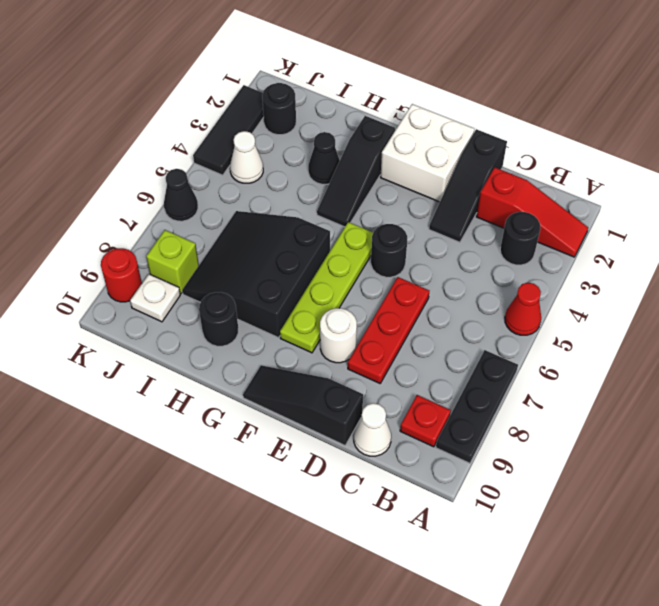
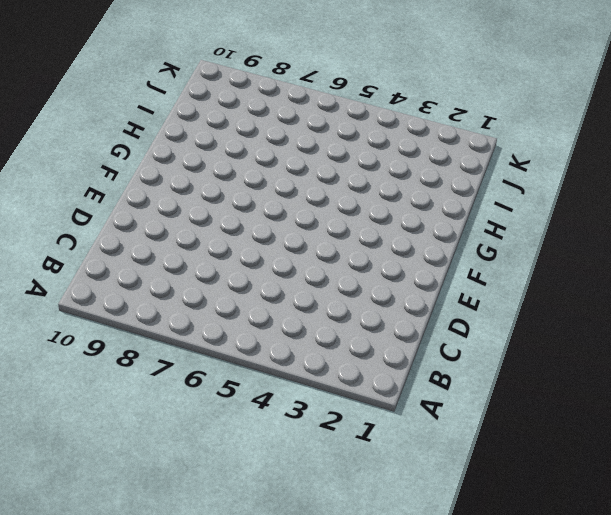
none -> red 1x3 slope [476,167,588,257]
none -> red 1x1 cone [505,283,541,335]
none -> black 1x3 plate [436,350,518,463]

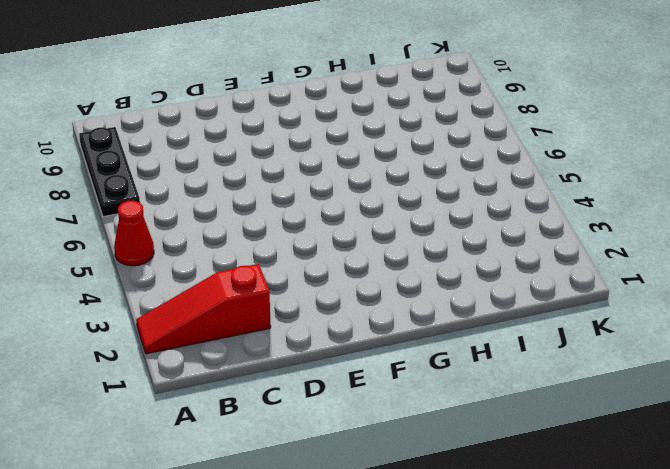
none -> black 1x1 round brick [500,212,541,265]
none -> red 1x1 plate [400,395,451,447]
none -> white 1x1 cone [354,403,391,456]

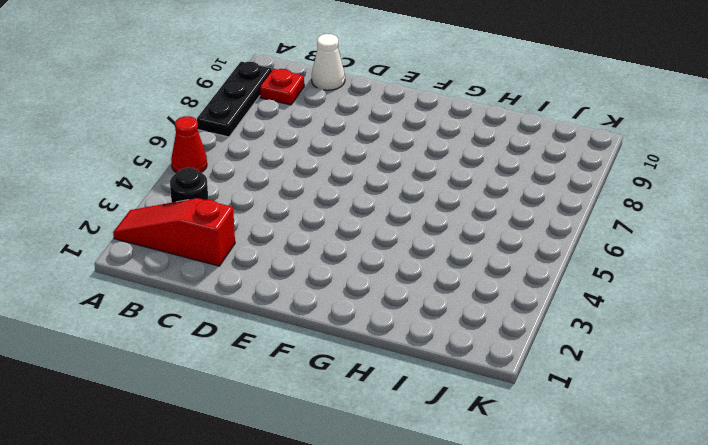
none -> black 1x3 slope [429,129,507,242]
none -> red 1x3 plate [348,277,429,383]
none -> black 1x3 slope [243,365,363,445]

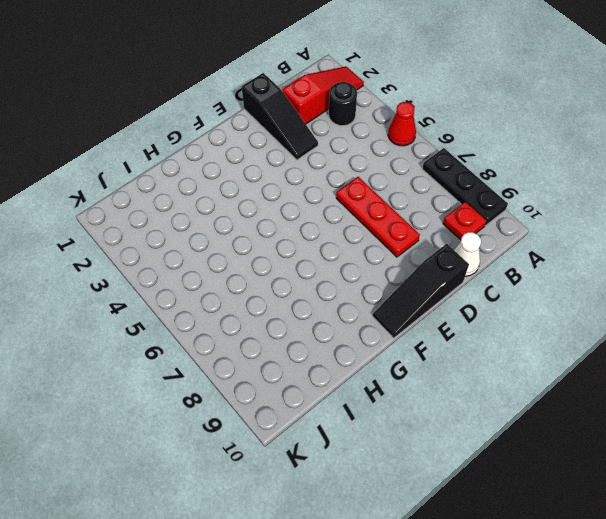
none -> white 2x2 brick [380,104,474,202]
none -> black 1x1 round brick [371,224,407,277]
none -> white 1x1 round brick [320,308,357,363]

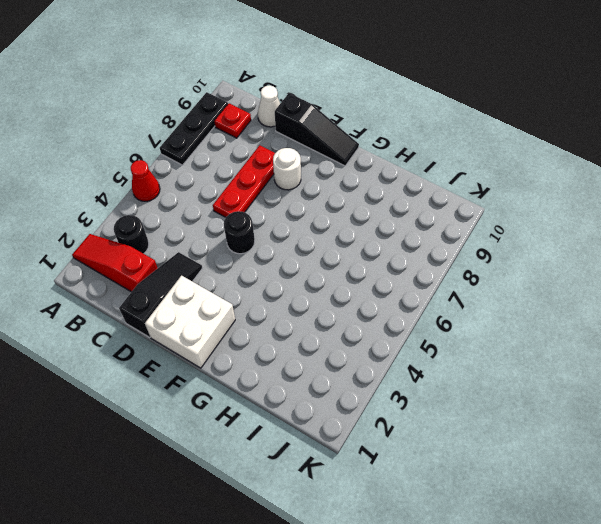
none -> lime 1x4 plate [280,222,373,353]
none -> black 1x3 slope [317,116,395,227]
none -> black 3x3 slope [182,211,330,338]

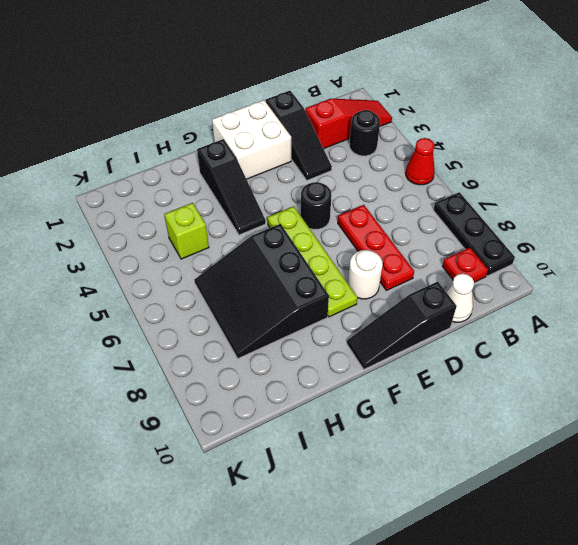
lime 1x1 brick [164,203,209,259] -> lime 1x1 brick moved to [146,230,199,293]
none -> black 1x1 cone [308,132,340,184]
none -> black 1x1 round brick [199,292,238,346]
none -> black 1x1 round brick [262,83,296,135]

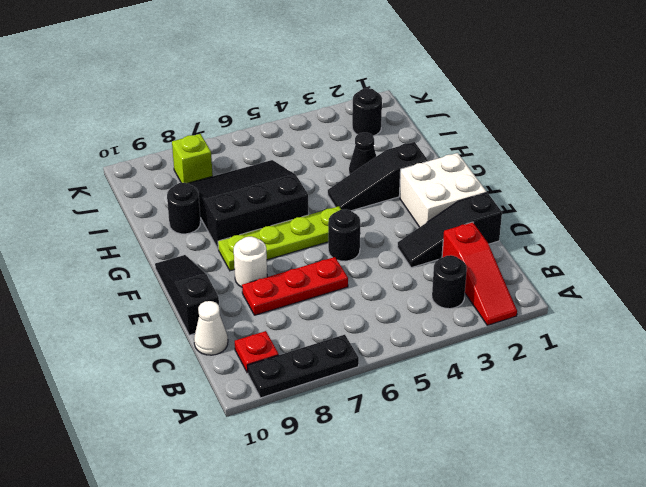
none -> red 1x1 cone [505,283,541,335]
none -> white 1x1 cone [230,131,263,183]
none -> white 1x1 plate [130,274,180,322]

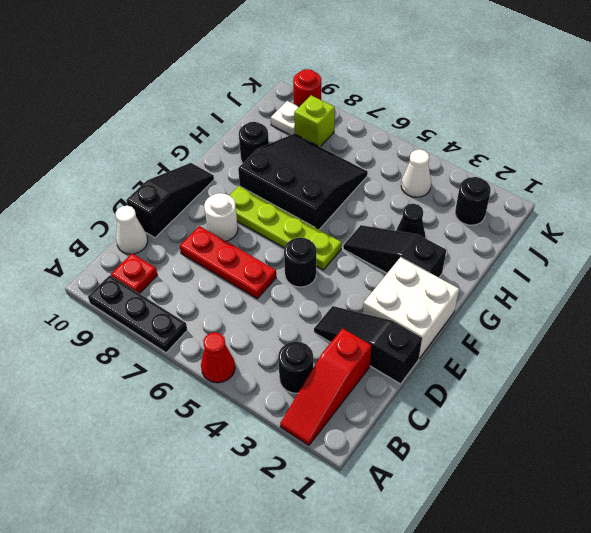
none -> black 1x3 tile [193,85,264,175]
none -> black 1x1 cone [164,169,198,221]

